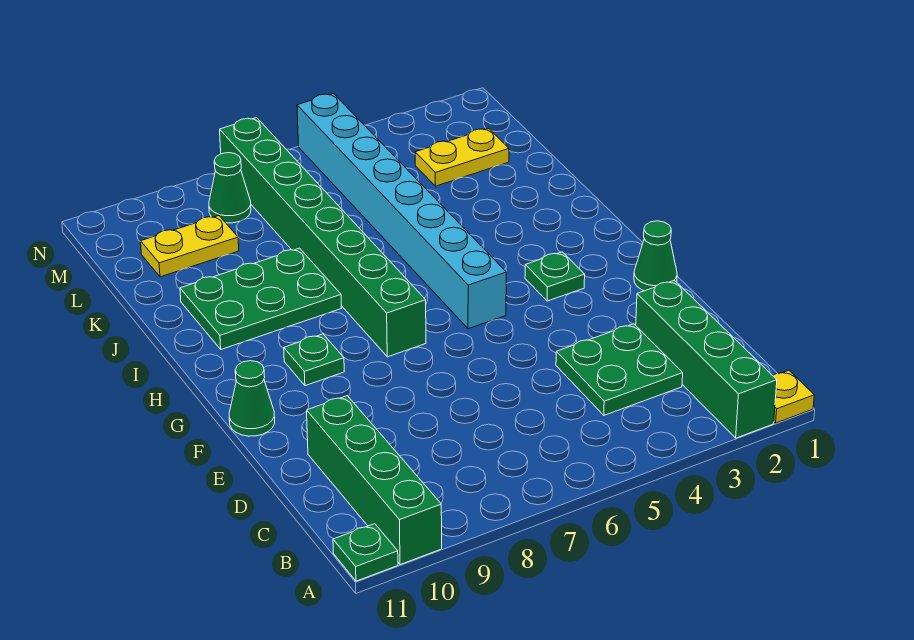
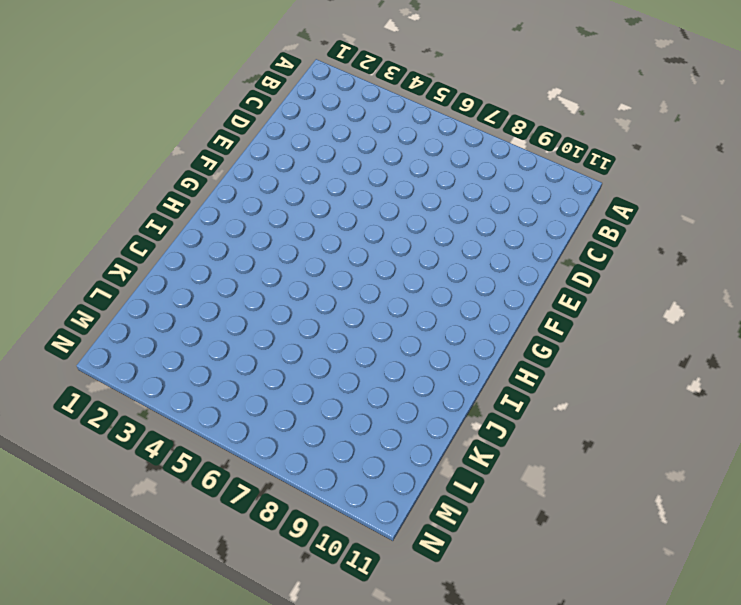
none -> yellow 1x1 plate [773,370,814,423]
none -> green 1x4 brick [636,280,777,438]
none -> green 1x4 brick [307,396,442,565]

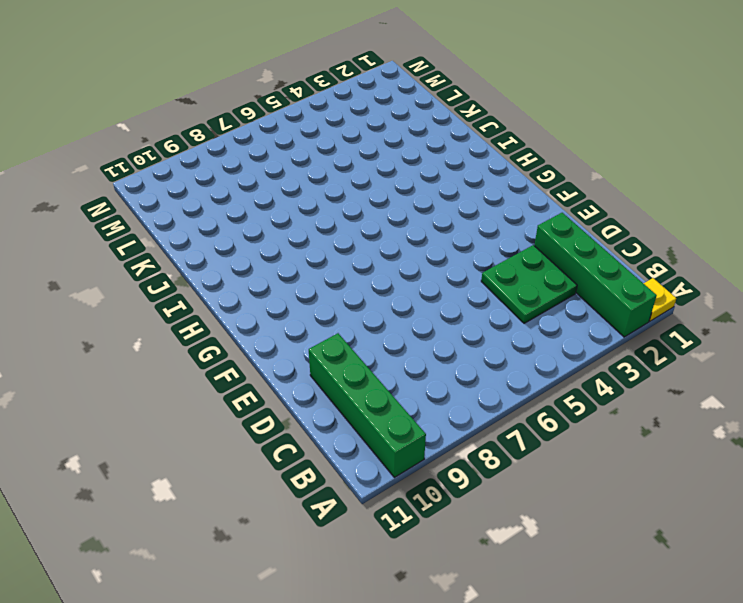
none -> green 1x1 plate [333,524,398,581]
none -> green 1x1 cone [634,221,677,291]
none -> green 1x1 cone [229,361,275,436]

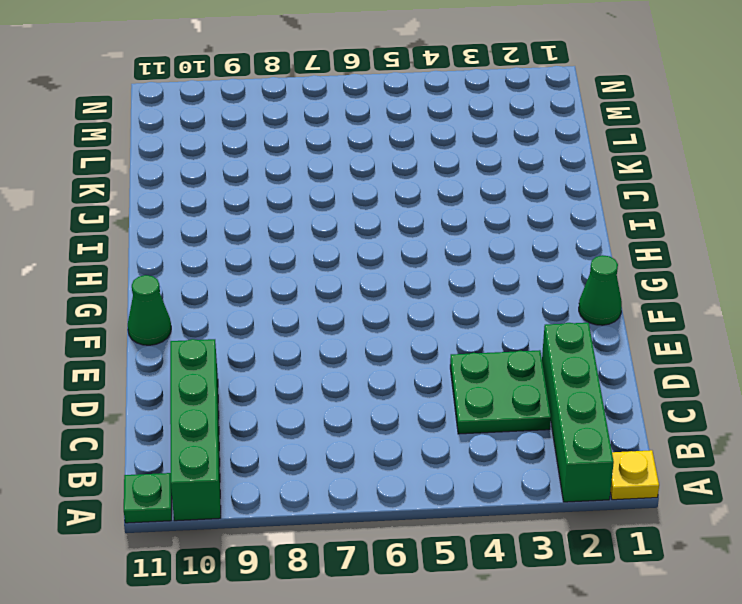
none -> green 1x1 plate [525,252,585,301]
none -> cyan 1x8 brick [297,94,506,329]
none -> green 1x8 brick [220,118,426,357]

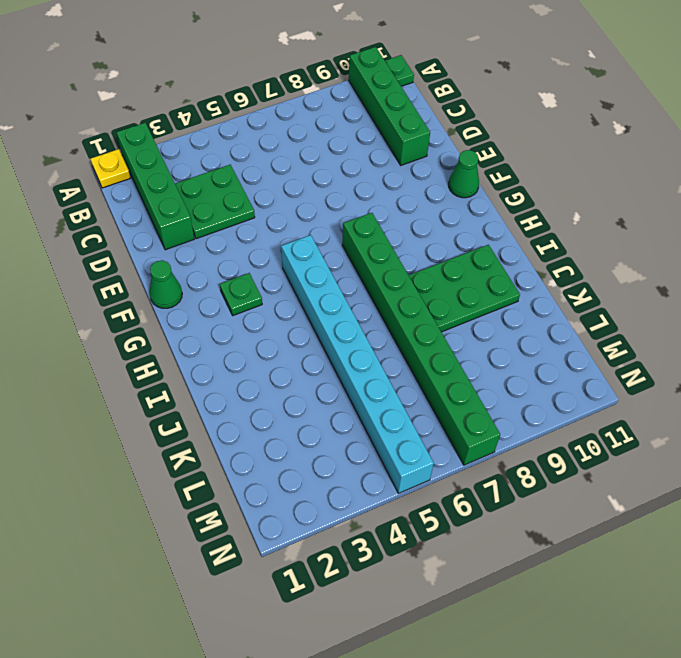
none -> green 1x1 plate [284,334,344,386]
none -> yellow 1x2 plate [415,128,509,186]
none -> yellow 1x2 plate [141,216,239,277]

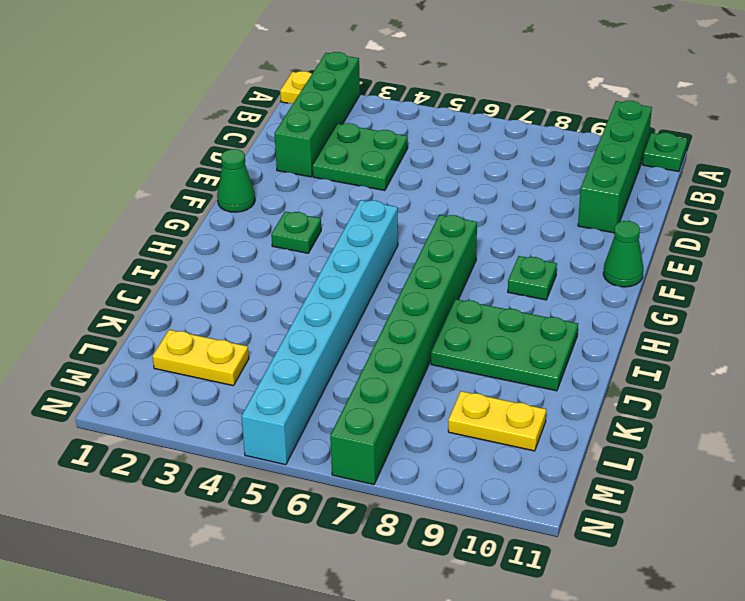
none -> green 1x1 cone [209,153,251,223]

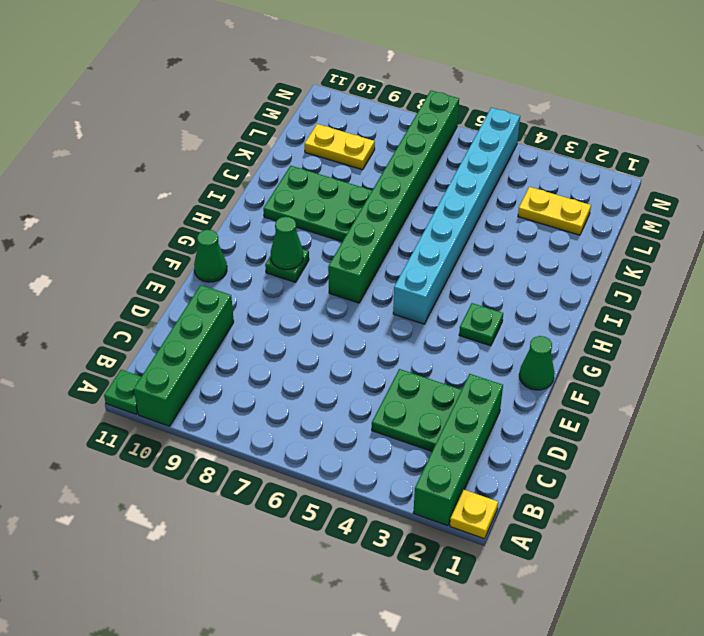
green 1x1 cone [271,217,303,270] -> green 1x1 cone moved to [209,153,251,223]

